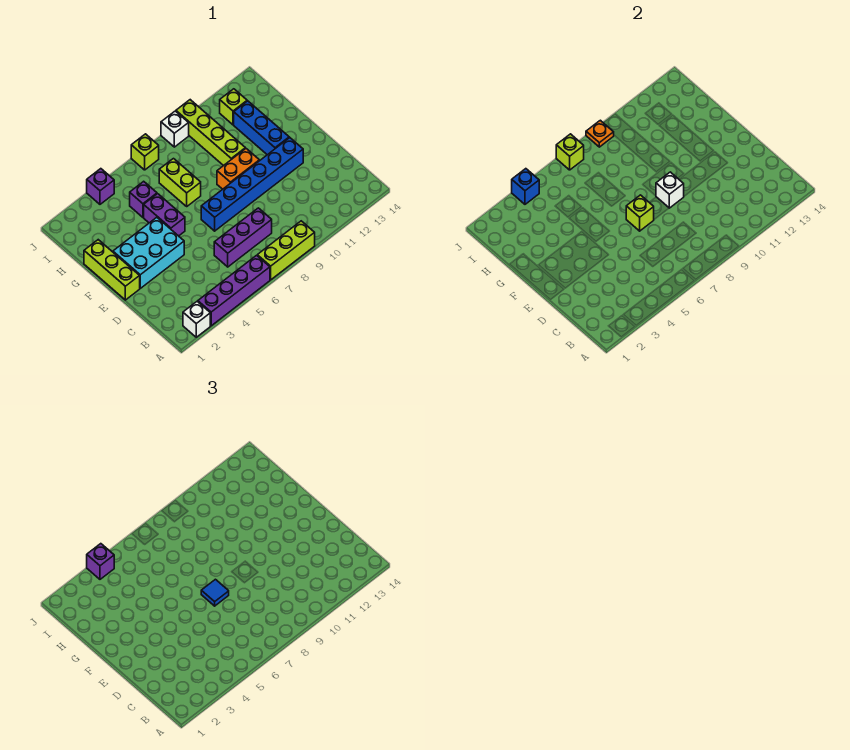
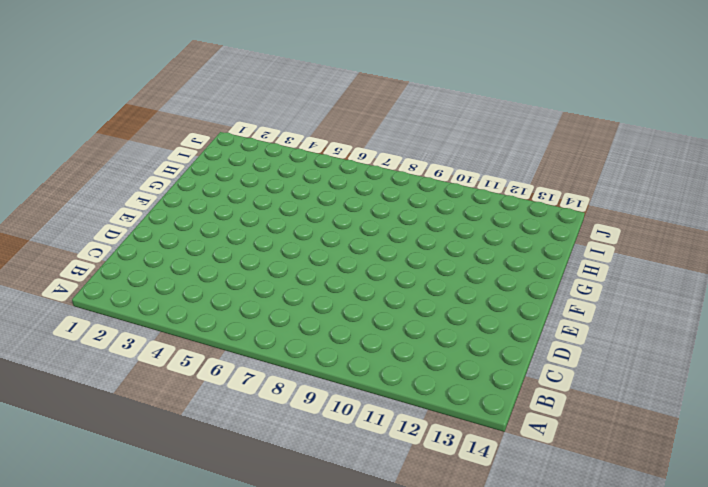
none -> white 1x1 brick [183,302,210,337]
none -> purple 1x4 brick [198,255,270,326]
none -> lime 1x3 brick [257,221,315,280]

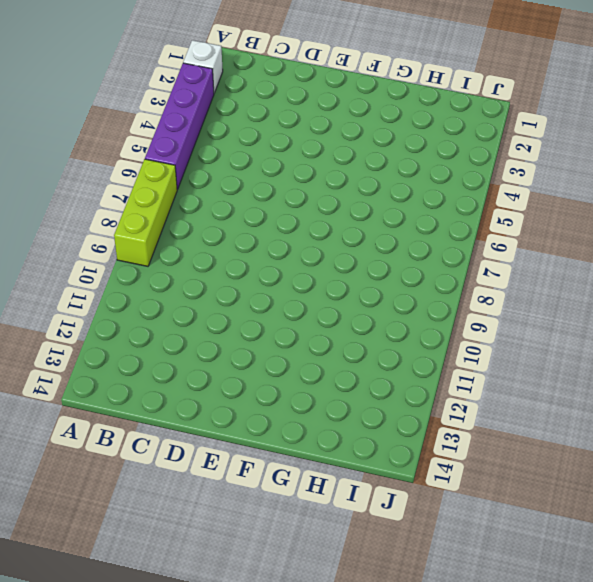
none -> purple 1x3 brick [214,208,272,267]
none -> lime 1x3 brick [84,240,140,300]
none -> cyan 2x3 brick [113,217,184,288]

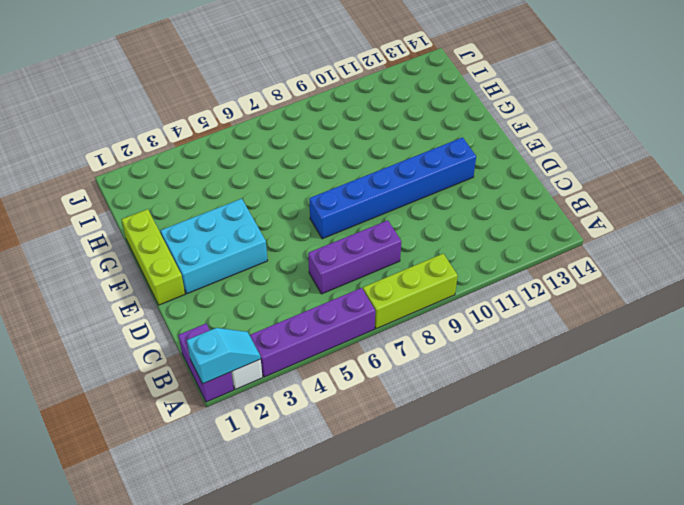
purple 1x2 brick [178,324,234,402] -> purple 1x2 brick moved to [144,194,185,236]
cyan 1x2 slope [187,328,261,384] -> none
none -> orange 1x2 brick [217,149,259,189]
none -> blue 1x3 brick [234,101,289,155]
none -> lime 1x2 brick [159,159,201,206]

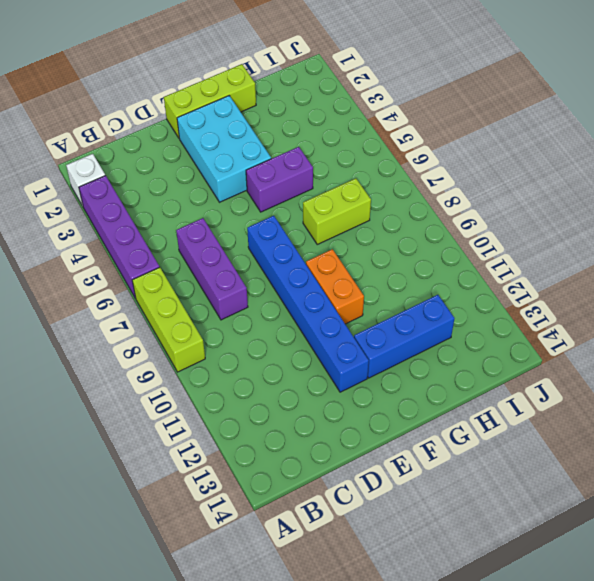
none -> lime 1x4 brick [176,100,245,166]
none -> purple 1x1 brick [130,181,157,217]
none -> lime 1x1 brick [220,89,247,125]

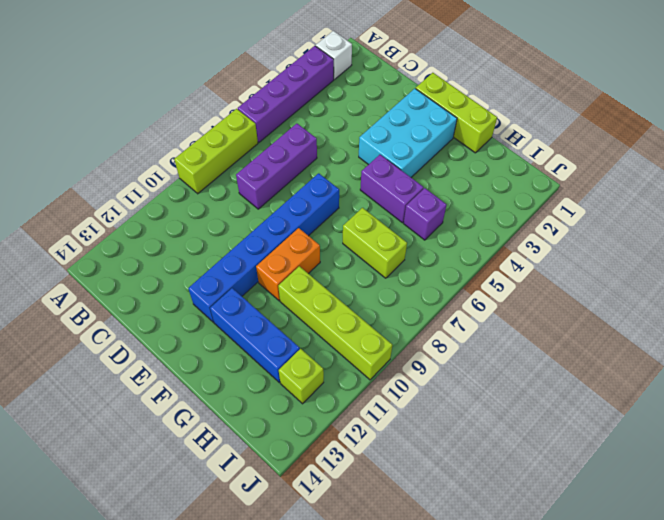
none -> purple 1x1 brick [87,169,114,204]
none -> lime 1x1 brick [131,134,159,170]
none -> white 1x1 brick [161,111,189,147]

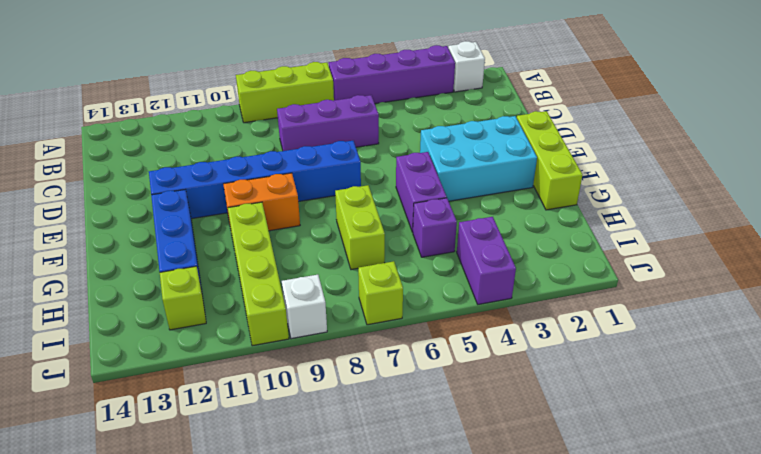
purple 1x2 brick [457,217,516,304] -> purple 1x1 brick [87,169,114,204]
none -> lime 1x1 brick [626,195,654,231]
none -> white 1x1 brick [656,172,684,208]
none -> blue 1x1 brick [512,169,539,204]

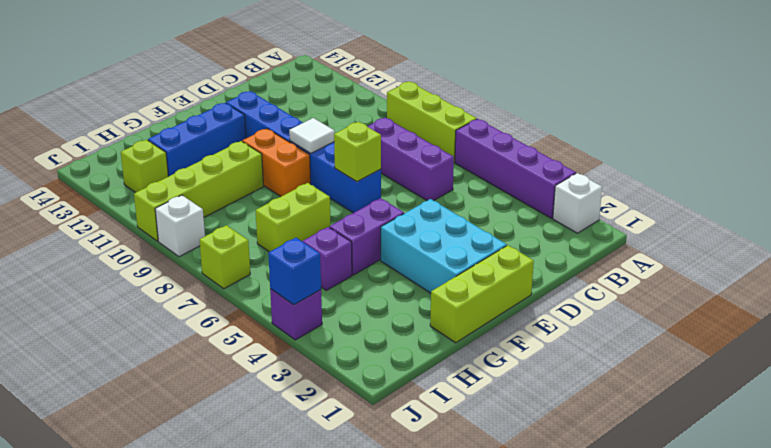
white 1x1 tile [289,118,335,153] -> white 1x1 brick [656,172,684,208]
none -> lime 1x1 brick [556,134,584,170]
none -> orange 1x1 plate [586,120,614,147]
none -> blue 1x1 tile [201,579,229,606]

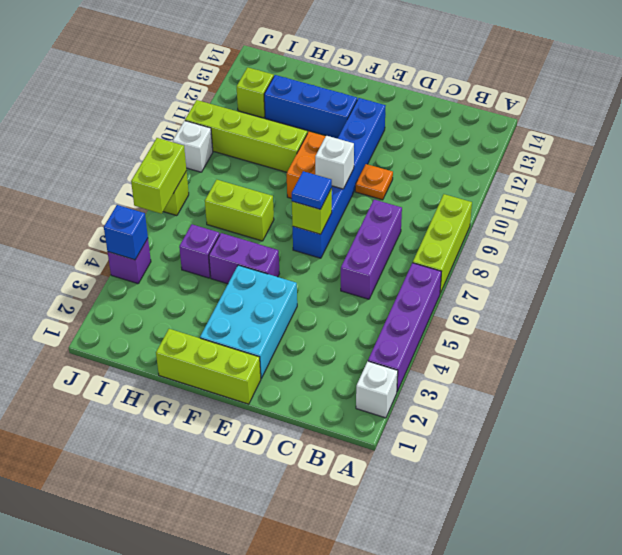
orange 1x1 plate [355,164,393,200] -> orange 1x1 plate moved to [586,120,614,147]
lime 1x2 brick [131,138,187,214] -> lime 1x1 brick [556,134,584,170]
none -> purple 1x1 brick [87,544,114,579]

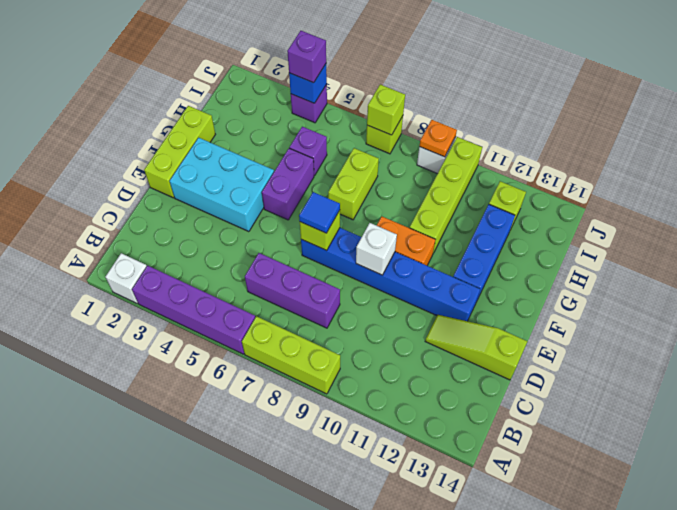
lime 1x3 slope [425,315,527,380] -> none

